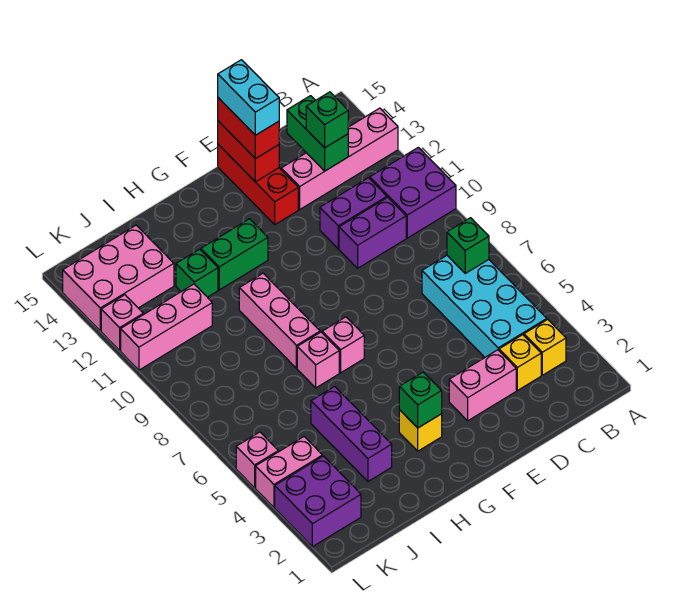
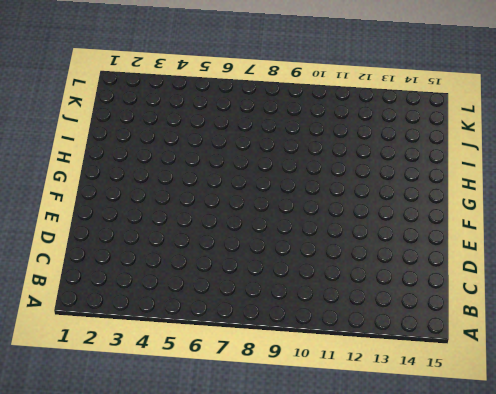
none -> purple 2x2 brick [370,147,456,238]
none -> pink 1x4 brick [281,108,398,209]
none -> yellow 1x1 brick [524,319,566,375]

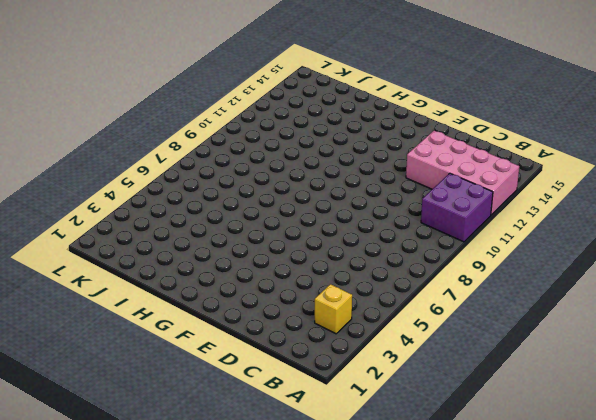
pink 2x4 brick [406,131,519,215] -> pink 1x4 brick [281,108,398,209]
none -> cyan 2x4 brick [422,256,547,357]
none -> yellow 1x1 brick [499,335,541,390]
none -> purple 1x2 brick [339,197,406,268]

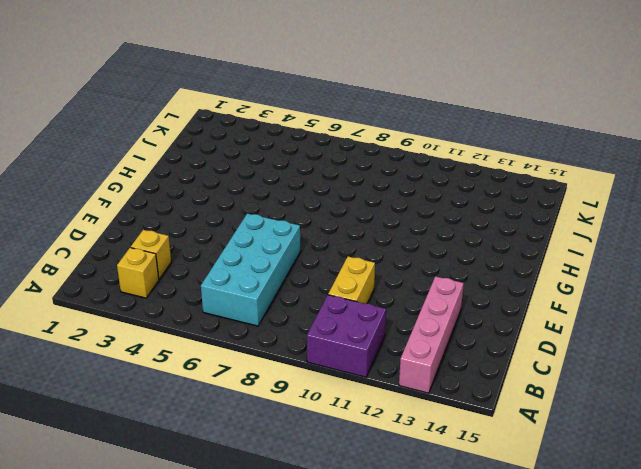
cyan 2x4 brick [201,214,300,326] -> cyan 2x4 brick turned to [422,256,547,357]
yellow 1x2 brick [328,256,375,304] -> purple 1x2 brick [339,197,406,268]
none -> purple 1x2 brick [320,178,387,249]
none -> pink 1x2 brick [449,350,516,421]
none -> red 1x3 brick [218,144,298,225]

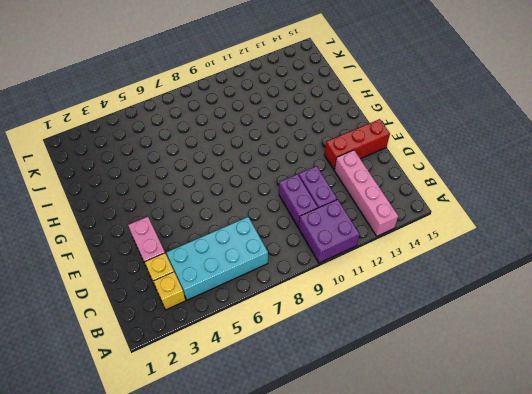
none -> yellow 1x1 brick [399,410,442,451]
none -> pink 1x1 brick [322,317,364,373]
none -> green 1x2 brick [201,219,268,290]

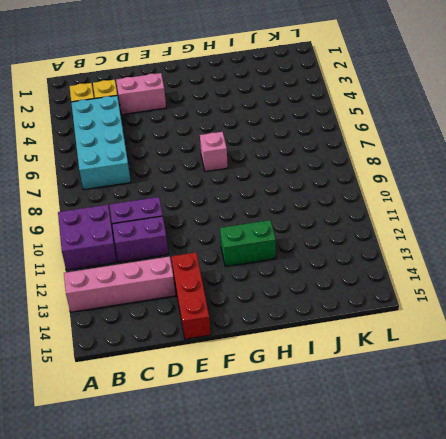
none -> yellow 1x1 brick [399,410,442,451]
none -> pink 1x1 brick [297,332,339,388]
none -> pink 1x3 brick [239,273,320,368]

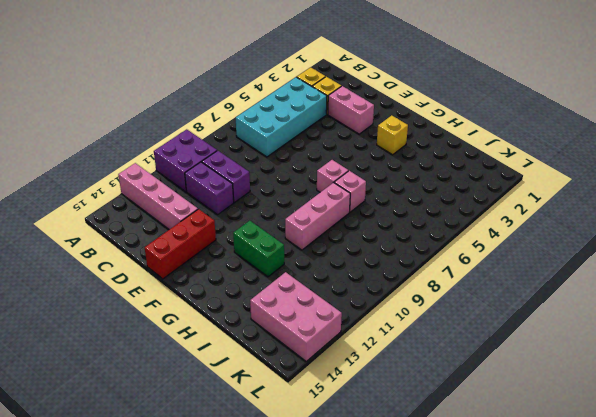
none -> purple 1x3 brick [311,386,392,481]
none -> green 1x1 brick [176,249,218,297]
none -> pink 1x3 brick [121,284,212,370]

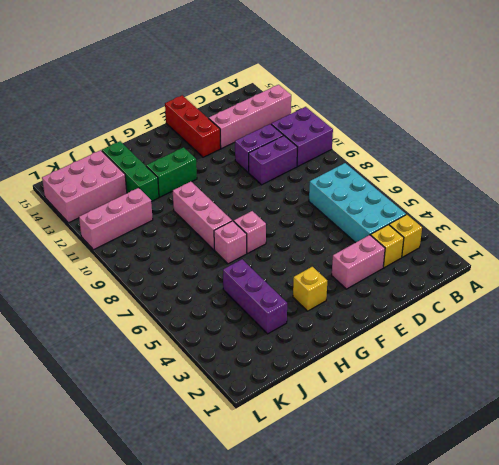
green 1x3 brick [102,141,159,202] -> green 1x1 brick [176,249,218,297]
none -> purple 2x2 brick [275,456,361,547]
none -> pink 1x2 brick [256,437,323,507]
none -> pink 1x1 brick [236,432,278,488]

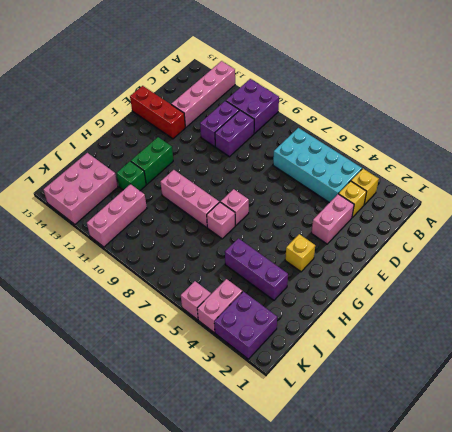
none -> pink 1x1 brick [101,295,143,350]
none -> green 1x1 brick [447,218,489,273]
none -> green 1x2 brick [287,96,348,171]

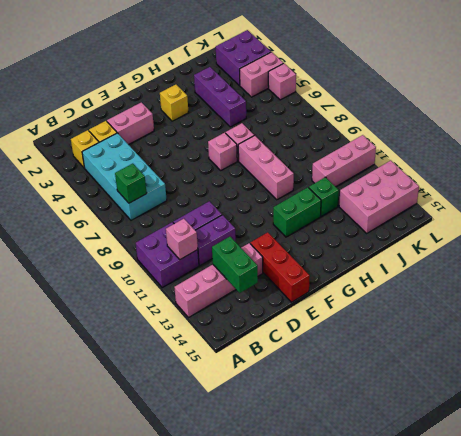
pink 1x1 brick [166,219,198,259] -> pink 1x1 brick moved to [101,295,143,350]
none -> red 1x2 brick [218,121,279,182]
none -> green 1x1 brick [399,372,442,428]
none -> green 1x1 brick [306,92,348,148]

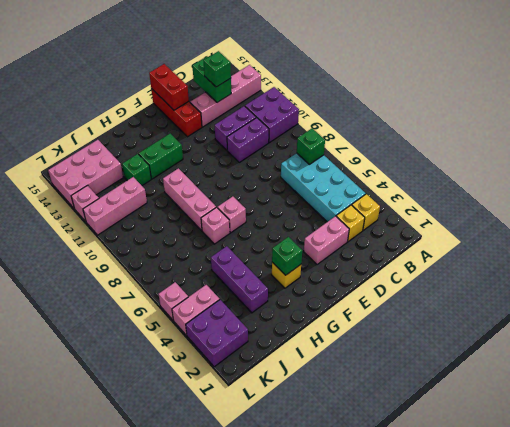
none -> red 1x2 brick [218,98,279,159]
none -> cyan 1x2 brick [218,60,279,135]

